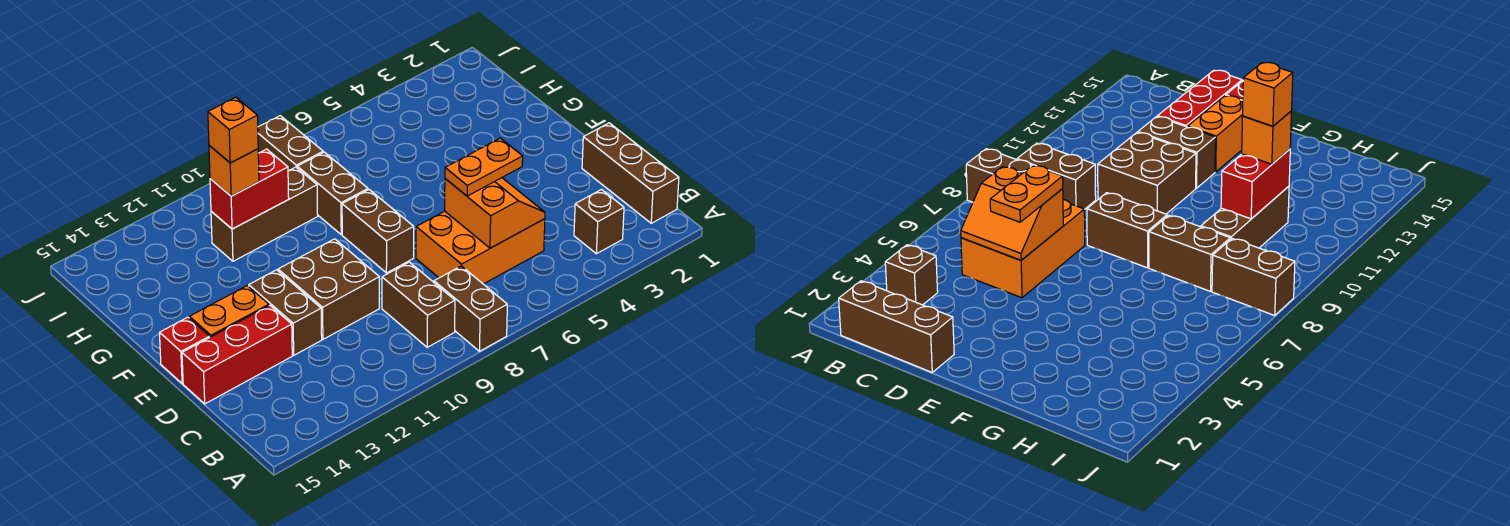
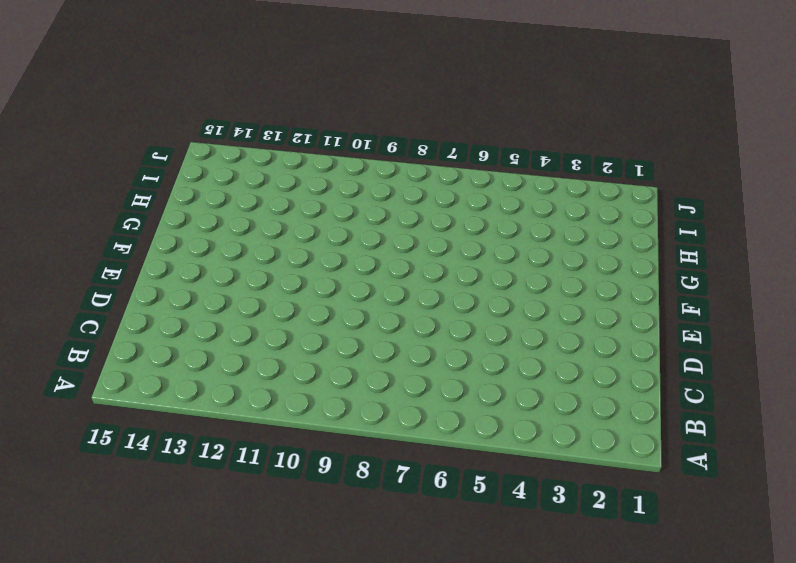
none -> brown 1x2 brick [434,266,507,351]
none -> brown 1x3 brick [582,123,679,223]
none -> brown 1x1 brick [574,190,624,254]

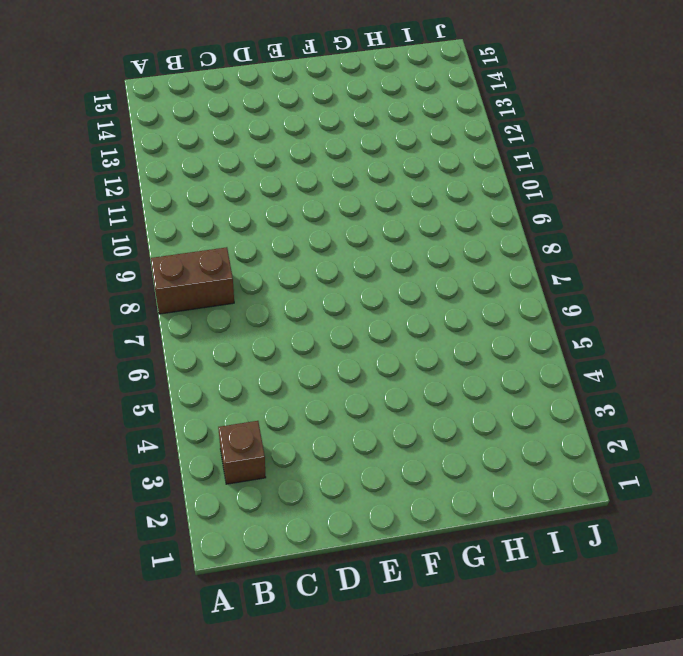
none -> brown 1x3 brick [582,123,679,223]
none -> brown 1x2 brick [382,262,455,347]
none -> orange 2x3 brick [416,211,545,284]

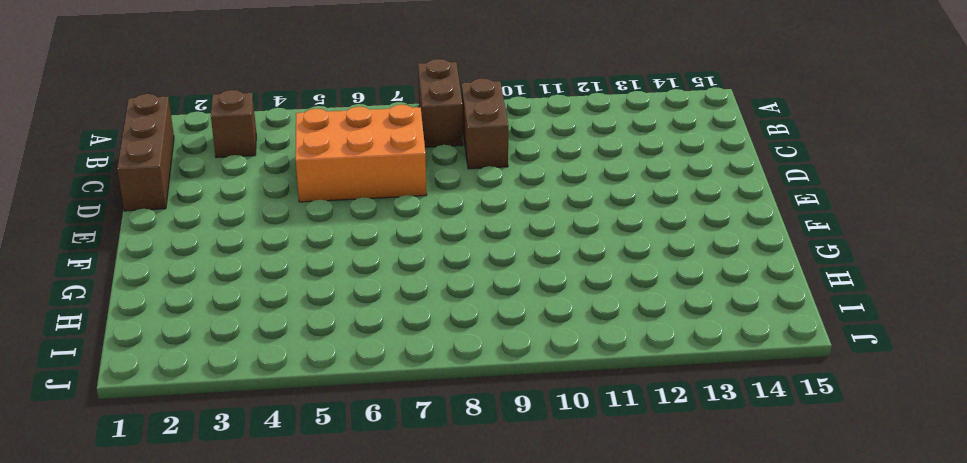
none -> brown 2x2 brick [278,239,379,339]
none -> brown 1x2 brick [249,270,322,355]
none -> red 1x3 brick [182,305,292,404]

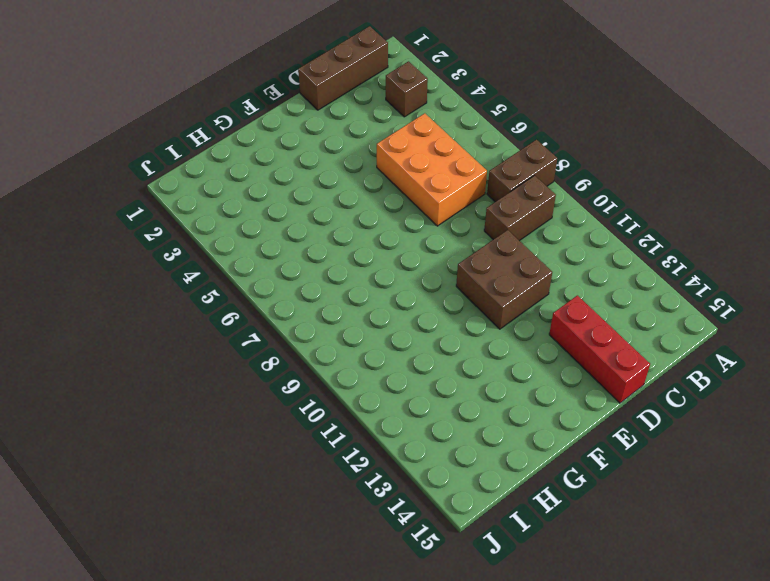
none -> brown 1x2 brick [249,270,322,355]
none -> brown 1x2 brick [342,190,414,273]
none -> orange 1x2 brick [189,286,269,337]

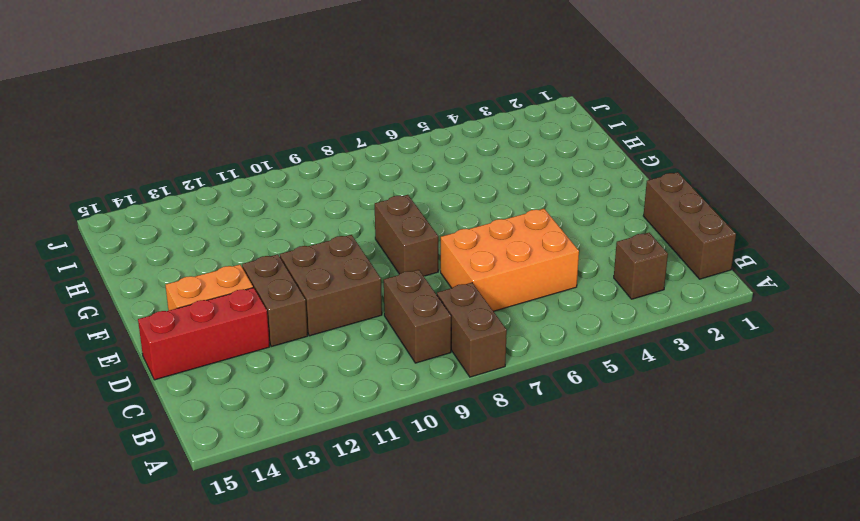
none -> red 1x1 brick [160,317,210,384]
none -> brown 1x2 brick [297,152,368,235]
none -> brown 1x3 brick [211,167,318,261]

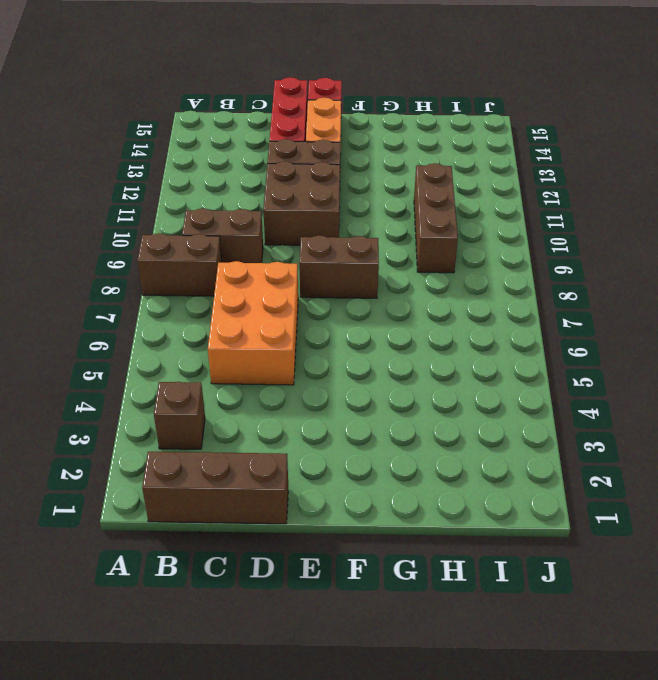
none -> brown 1x2 brick [297,152,368,235]
none -> brown 1x2 brick [258,116,323,171]
none -> orange 2x2 slope [445,178,545,248]

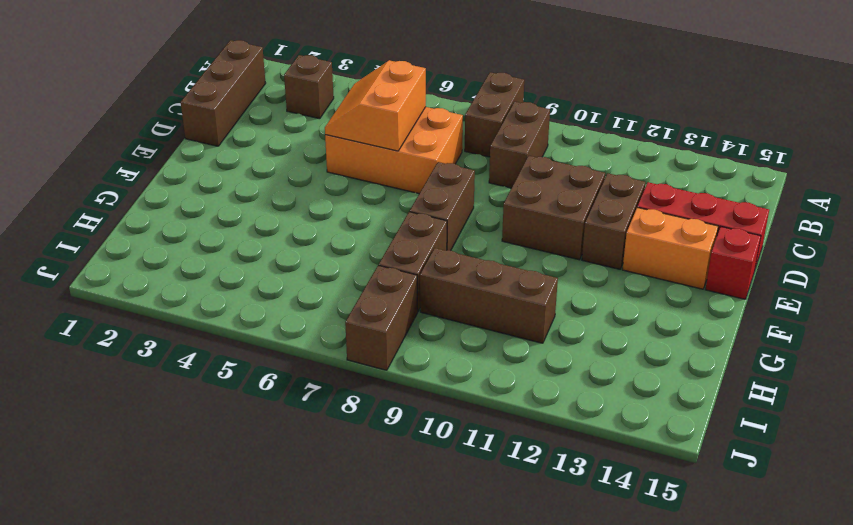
none -> red 1x2 brick [210,149,289,229]
none -> orange 1x2 plate [445,138,523,196]
none -> orange 1x1 brick [209,145,259,196]

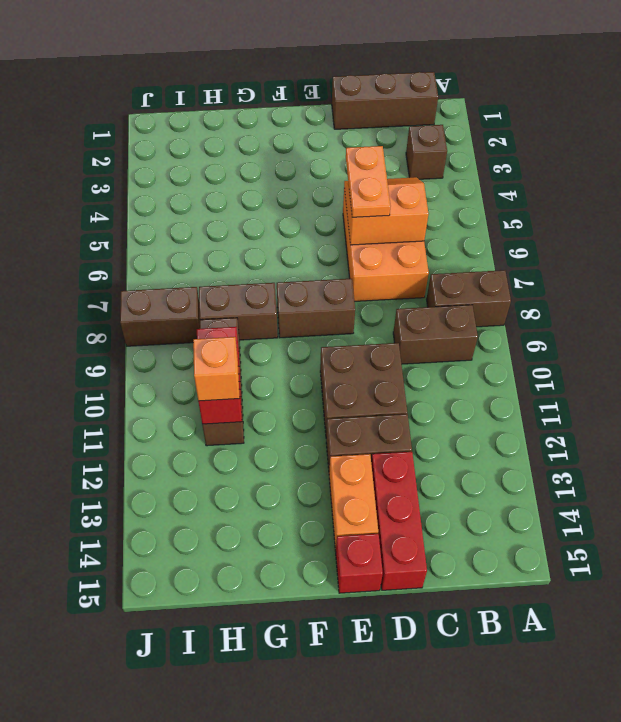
none -> orange 1x1 brick [208,97,258,163]

